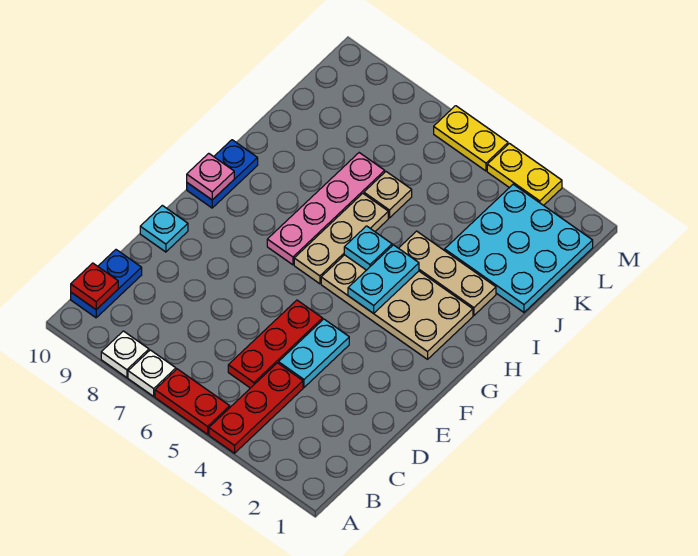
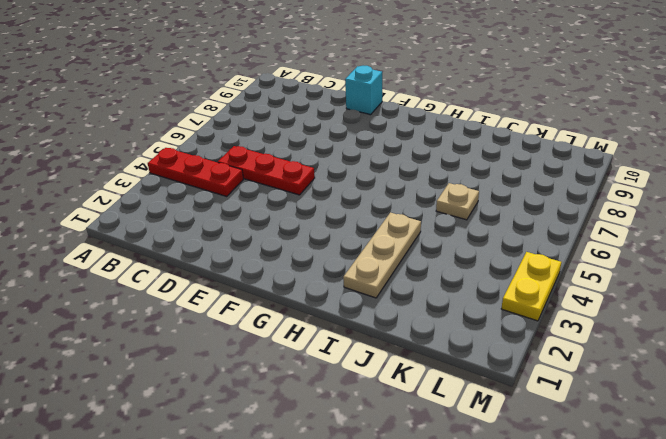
cyan 1x1 brick [345,66,382,115] -> cyan 1x1 plate [140,205,188,252]
none -> red 1x2 plate [155,369,230,434]
none -> white 1x1 plate [128,350,176,396]
none -> white 1x1 plate [101,331,149,378]

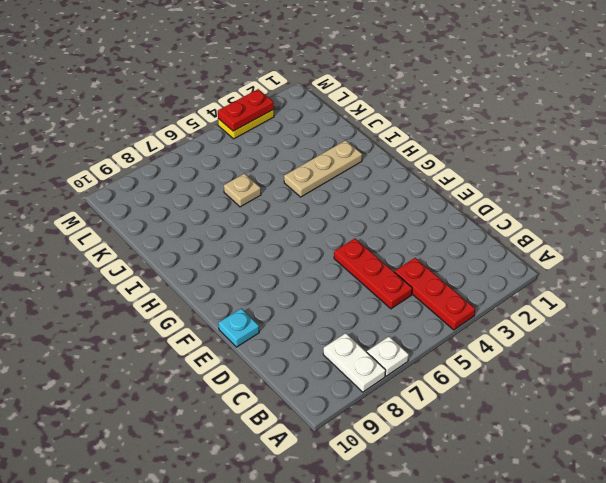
white 1x2 plate [323,333,386,392] -> white 1x1 plate [101,331,149,378]
red 1x2 plate [218,89,274,131] -> red 1x2 plate moved to [155,369,230,434]
none -> blue 1x2 plate [71,250,142,318]
none -> cyan 1x2 plate [279,319,349,387]
none -> tan 2x4 plate [321,255,473,359]

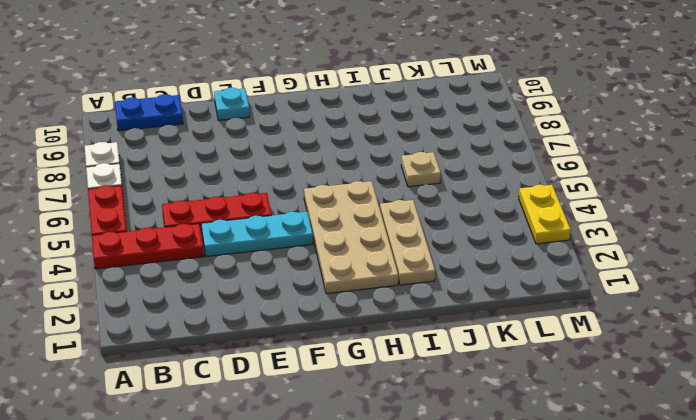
cyan 1x3 plate [201,212,313,257] -> cyan 1x2 plate [279,319,349,387]
none -> tan 1x3 plate [294,193,388,284]
none -> pink 1x4 plate [267,153,385,265]
none -> blue 1x2 plate [187,140,258,208]

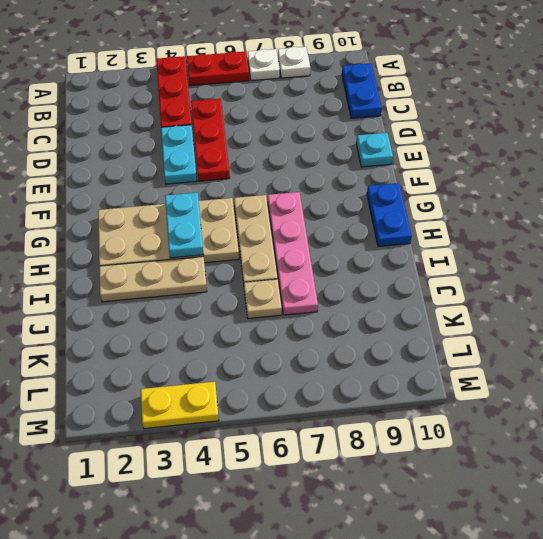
none -> cyan 3x3 plate [445,184,593,312]
none -> yellow 1x2 plate [434,106,508,171]
none -> red 1x1 plate [71,263,118,310]

